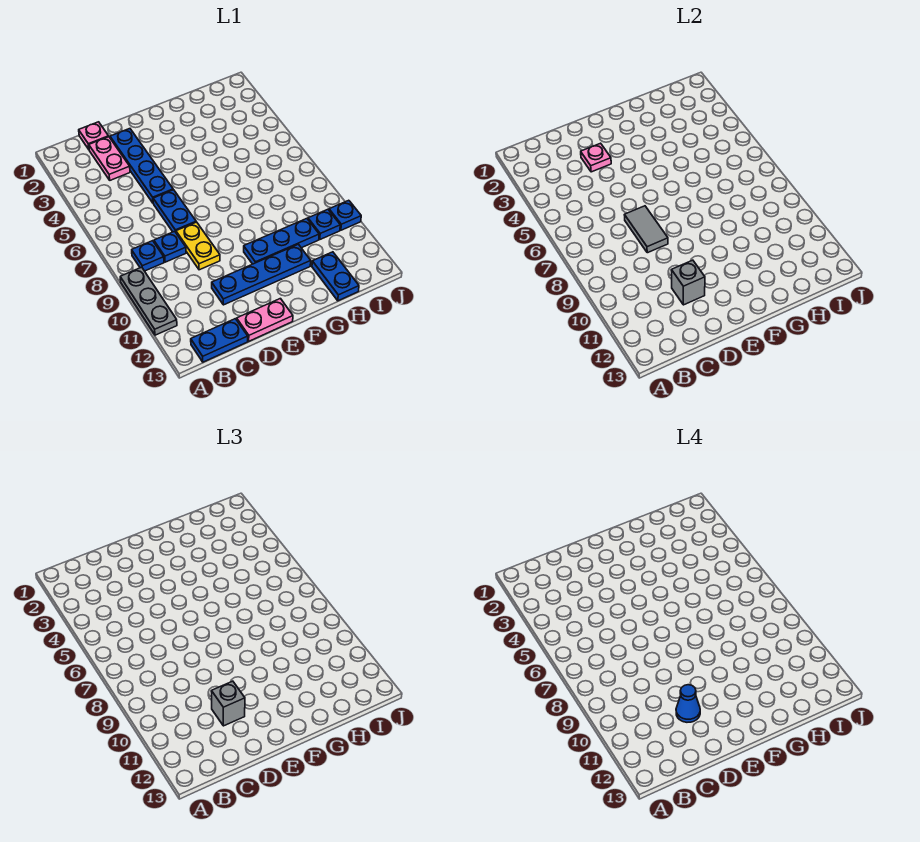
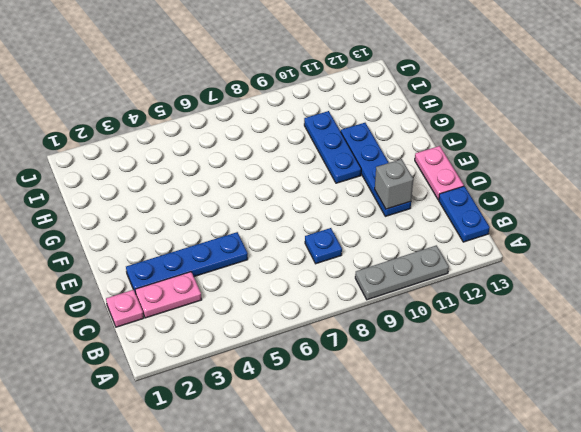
none -> blue 1x1 plate [132,241,164,271]
none -> blue 1x2 plate [153,190,196,232]
none -> yellow 1x2 plate [176,222,220,270]

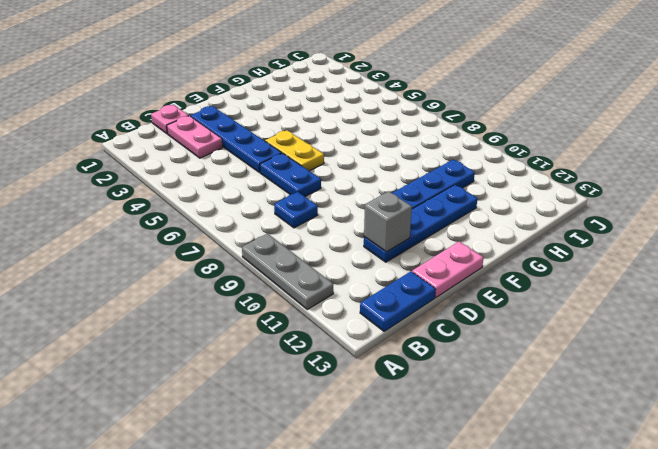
yellow 1x2 plate [265,130,324,171] -> yellow 1x2 plate moved to [176,222,220,270]
none -> blue 1x1 plate [132,241,164,271]
none -> blue 1x2 plate [312,252,359,301]
none -> blue 1x1 plate [308,209,340,239]

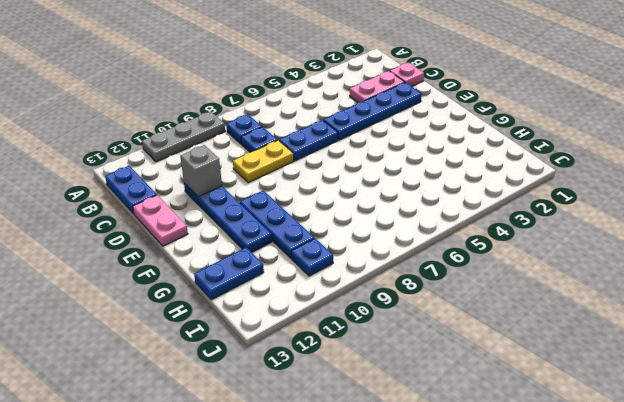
none -> blue 1x1 plate [329,200,361,230]
none -> pink 1x1 plate [581,143,611,172]
none -> grey 1x2 tile [625,206,668,253]

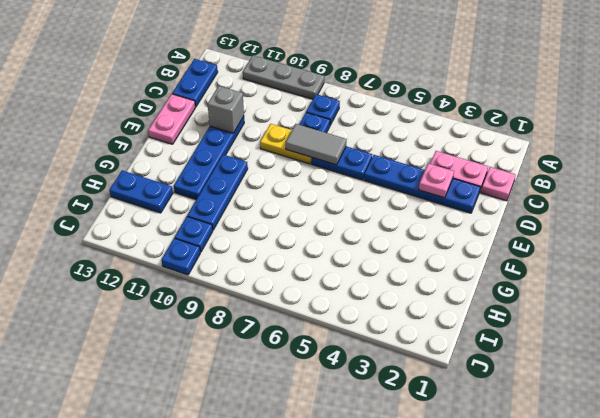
none -> grey 1x1 brick [211,681,245,726]
none -> blue 1x1 cone [676,685,700,722]

